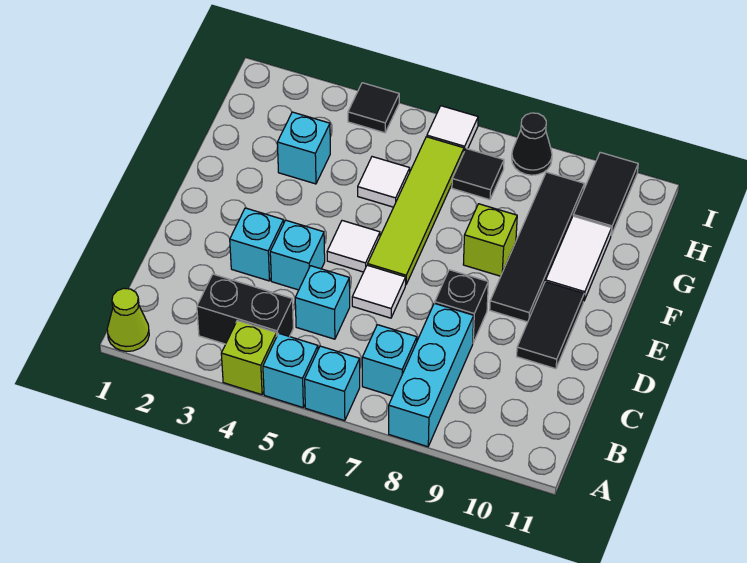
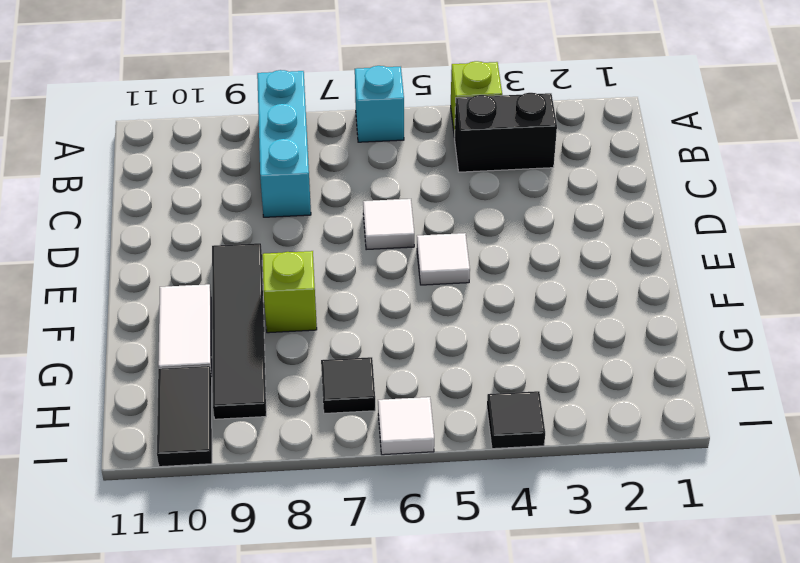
none -> lime 1x1 cone [107,288,149,351]
none -> cyan 1x1 brick [263,333,318,407]
none -> cyan 1x1 brick [362,325,417,396]

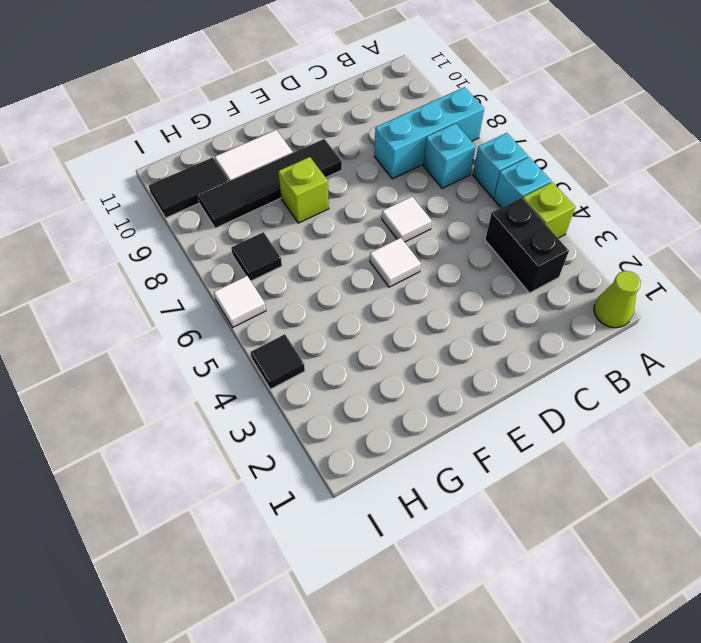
none -> cyan 1x1 brick [295,266,350,339]
none -> cyan 1x1 brick [230,208,284,281]
none -> cyan 1x1 brick [270,220,325,290]

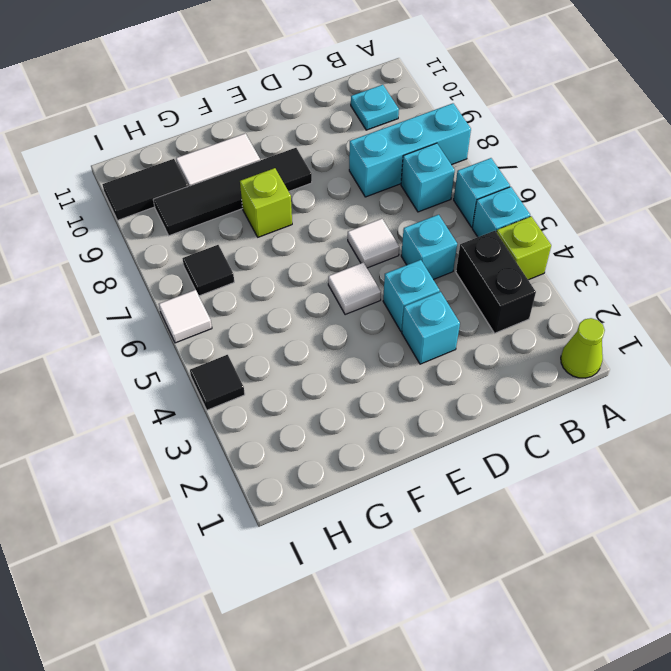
cyan 1x1 plate [351,85,399,130] -> none
none -> black 1x1 brick [435,270,488,343]
none -> black 1x2 tile [517,282,584,369]
none -> lime 1x4 tile [368,137,464,284]

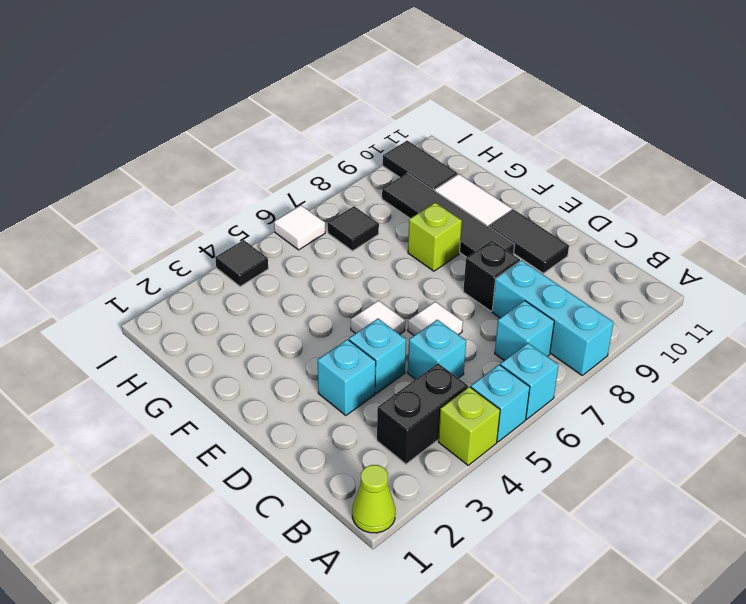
none -> lime 1x4 tile [368,137,464,284]
none -> cyan 1x1 brick [277,112,330,184]
none -> white 1x1 tile [358,157,410,207]

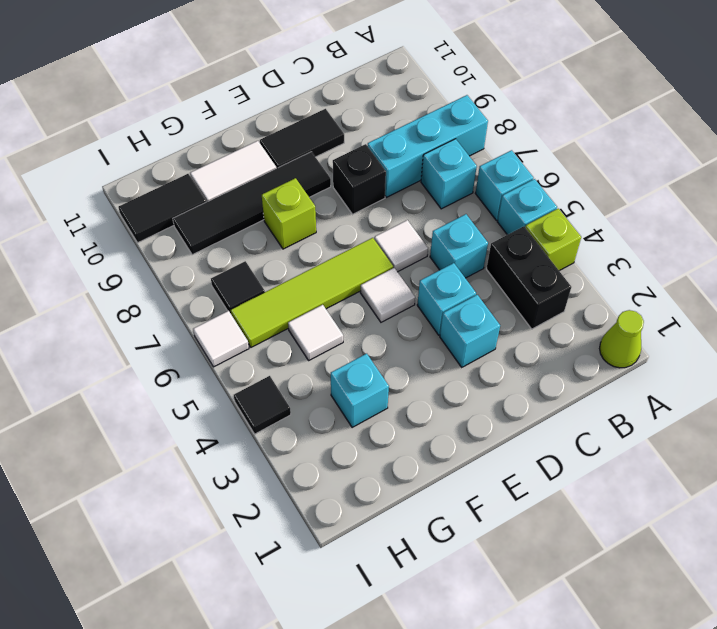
none -> black 1x1 cone [512,113,552,175]

